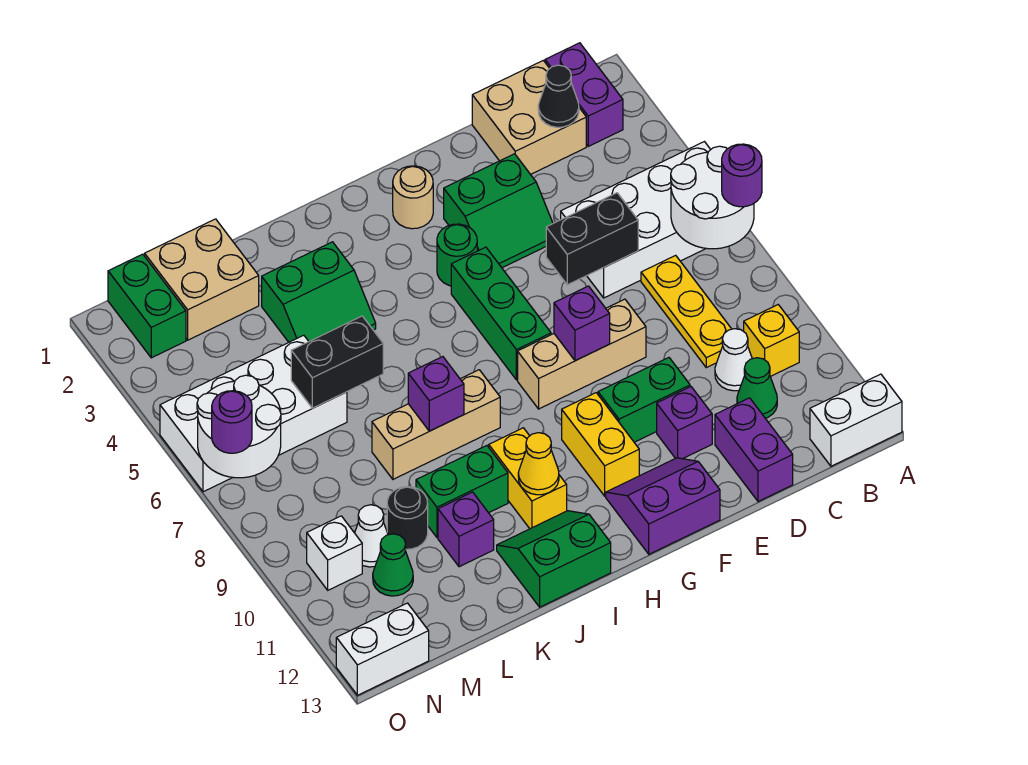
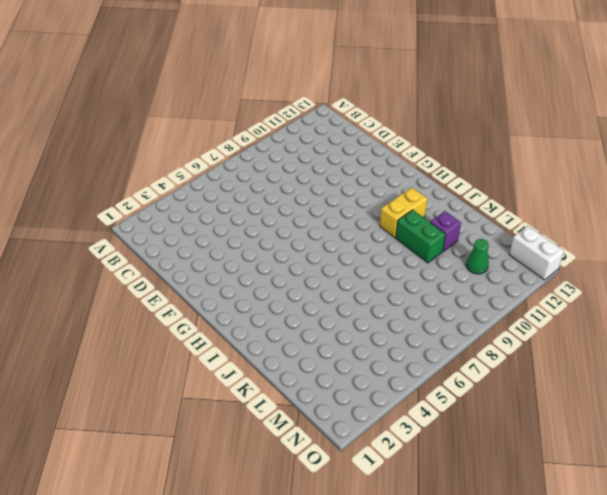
none -> white 2x4 brick [561,142,711,298]
none -> white 1x2 brick [810,374,902,466]
none -> purple 1x2 brick [545,43,623,146]
none -> yellow 1x1 brick [744,305,799,376]

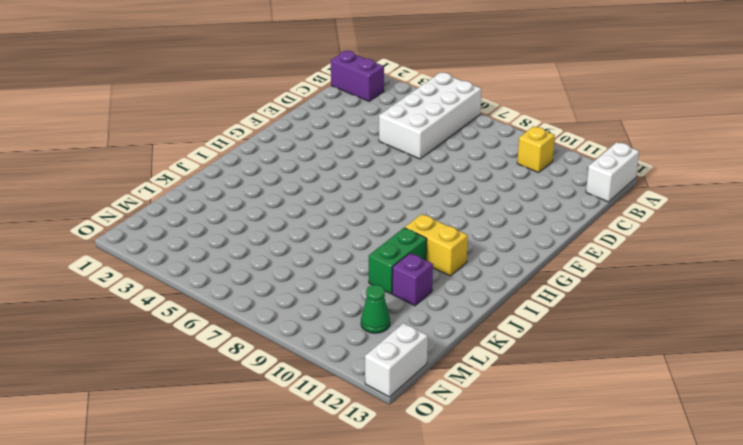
none -> tan 2x2 brick [472,61,586,174]
none -> yellow 1x3 plate [641,255,731,368]
none -> white 1x1 cone [715,329,752,391]
none -> green 1x1 cone [737,358,777,418]

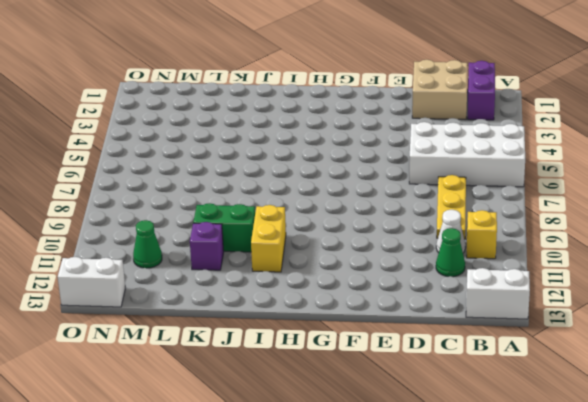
none -> purple 1x2 brick [715,398,793,502]
none -> green 2x2 slope [444,154,553,268]
none -> tan 1x3 brick [518,299,646,409]
none -> green 1x2 brick [598,358,690,442]

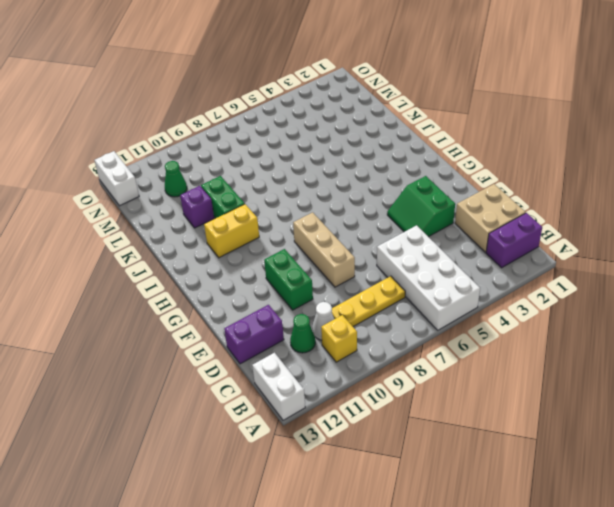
none -> purple 1x1 brick [657,387,712,459]
none -> purple 2x2 slope [606,458,720,554]
none -> tan 1x1 round brick [393,166,433,229]
none -> green 1x1 round brick [437,224,477,286]

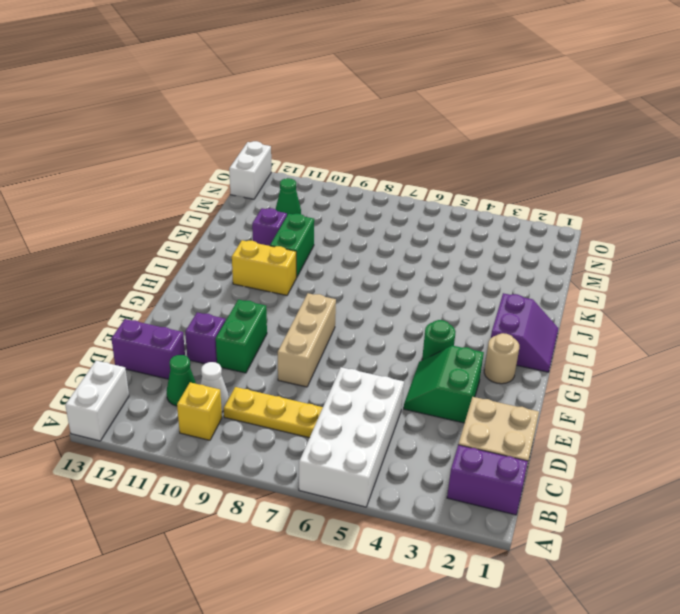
purple 2x2 slope [491,293,558,372] -> purple 2x2 slope moved to [606,458,720,554]
none -> green 1x3 brick [451,247,551,380]
none -> yellow 1x2 brick [562,393,639,496]
none -> tan 1x3 brick [372,370,500,479]
none -> green 2x2 slope [497,511,611,607]

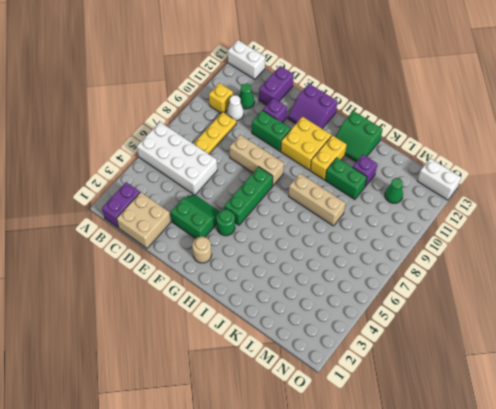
yellow 2x2 brick [281,117,331,170] -> yellow 1x2 brick [562,393,639,496]
none -> green 2x2 slope [262,242,376,342]
none -> tan 2x2 brick [145,219,259,340]
none -> white 2x4 brick [160,335,347,492]
none -> black 1x1 round brick [387,487,428,549]

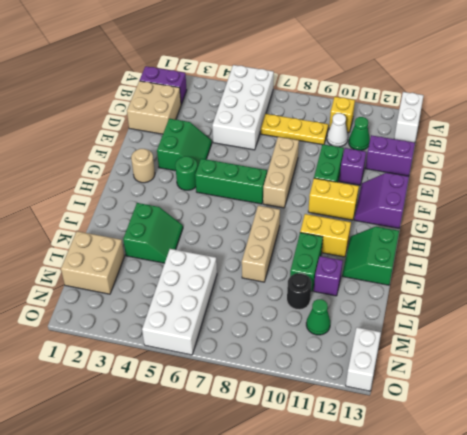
none -> white 1x1 cone [355,505,388,567]
none -> green 1x2 brick [108,254,186,358]
none -> white 1x1 brick [307,516,362,590]
none -> white 2x2 round brick [671,146,754,249]

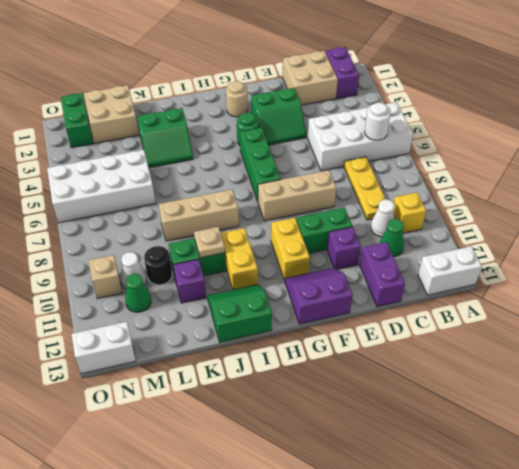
white 1x1 round brick [364,103,391,140] -> white 2x2 round brick [671,146,754,249]
tan 1x1 plate [194,227,225,258] -> none
tan 1x1 brick [89,255,122,299] -> white 1x1 brick [307,516,362,590]
none -> black 1x1 cone [538,65,579,127]
none -> black 1x2 brick [546,193,638,285]
none -> purple 1x1 brick [554,286,610,361]
none -> yellow 1x1 cone [518,433,559,495]

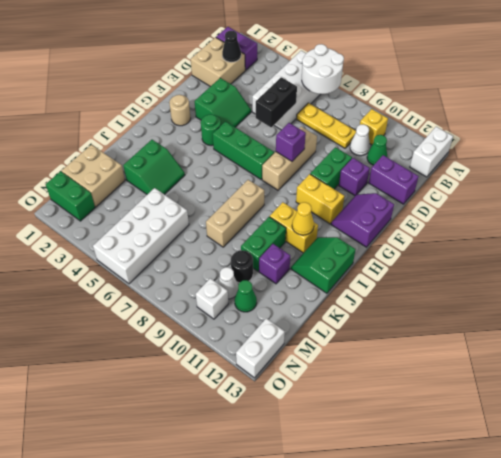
none -> purple 1x1 brick [408,357,464,431]
none -> black 1x2 brick [291,316,383,408]
none -> white 2x2 round brick [197,375,281,478]
none -> purple 1x1 round brick [722,144,762,207]

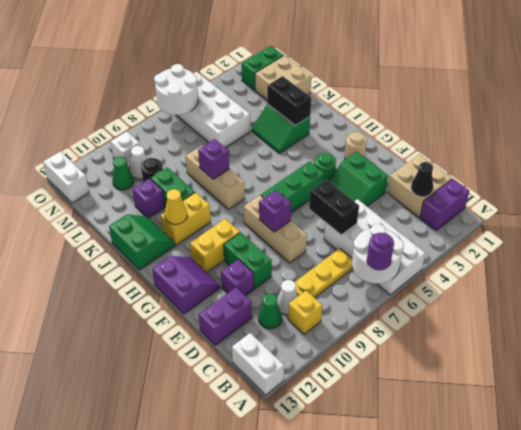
black 1x2 brick [267,76,311,125] -> black 1x2 brick moved to [291,316,383,408]
none -> purple 1x1 round brick [212,391,252,453]

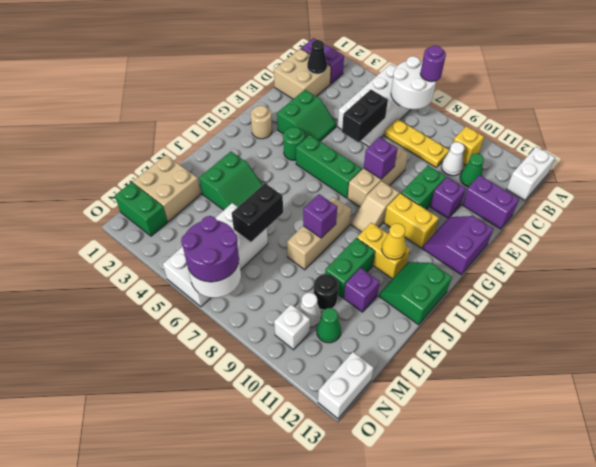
tan 1x2 slope [351,181,399,232] -> none
purple 2x2 round brick [181,216,239,282] -> purple 1x1 round brick [212,391,252,453]

